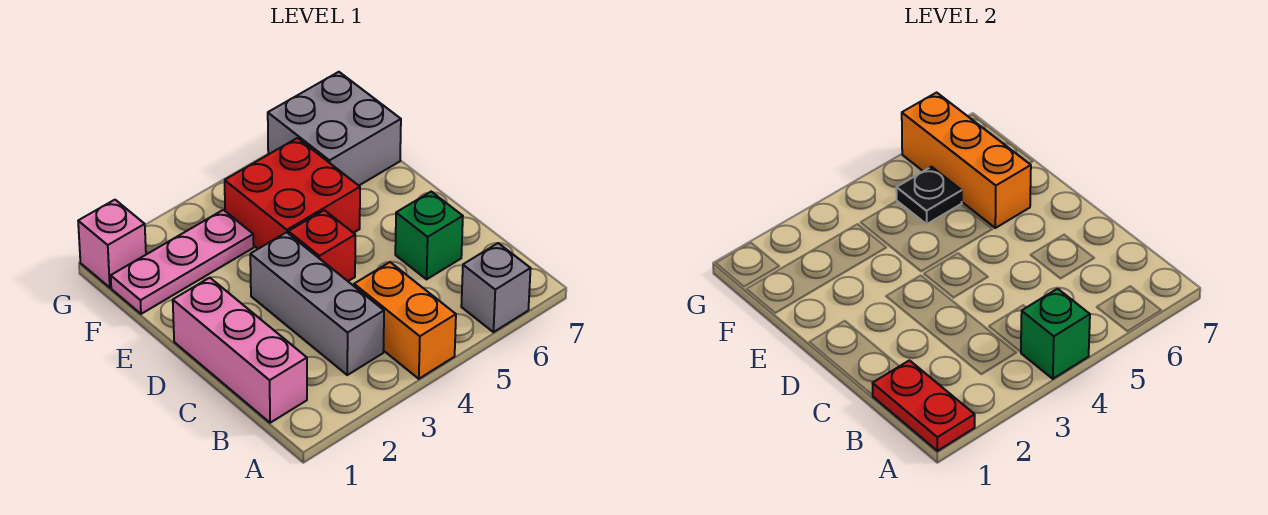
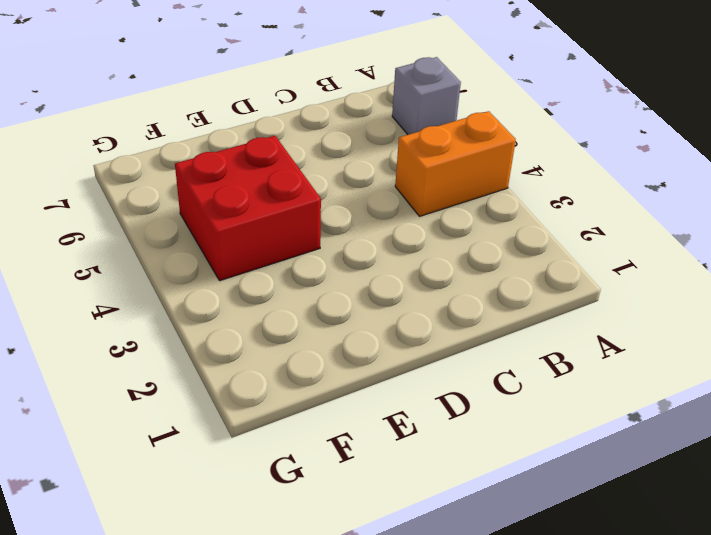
none -> pink 1x3 brick [173,278,307,423]
none -> grey 1x3 brick [250,232,384,375]
none -> green 1x1 brick [395,192,463,279]

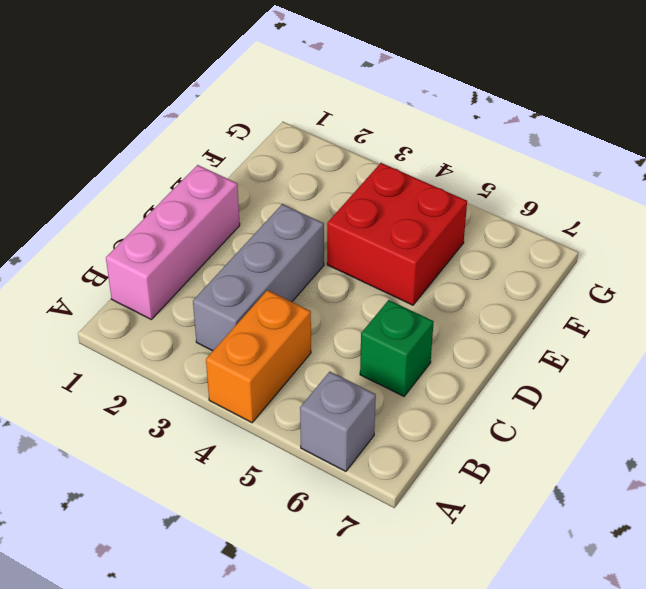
none -> red 1x1 brick [288,210,355,281]
none -> pink 1x3 plate [111,210,254,314]
none -> grey 2x2 brick [268,72,401,186]

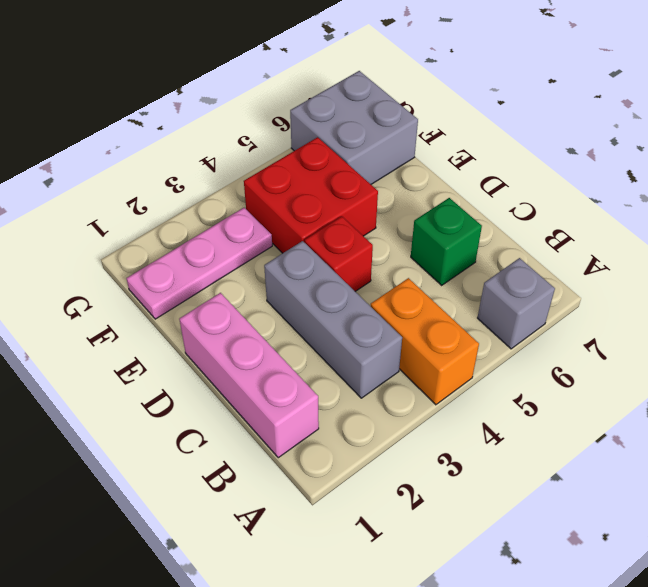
none -> pink 1x1 brick [78,200,146,288]
none -> red 1x2 plate [873,360,975,451]
none -> green 1x1 brick [1021,289,1090,379]

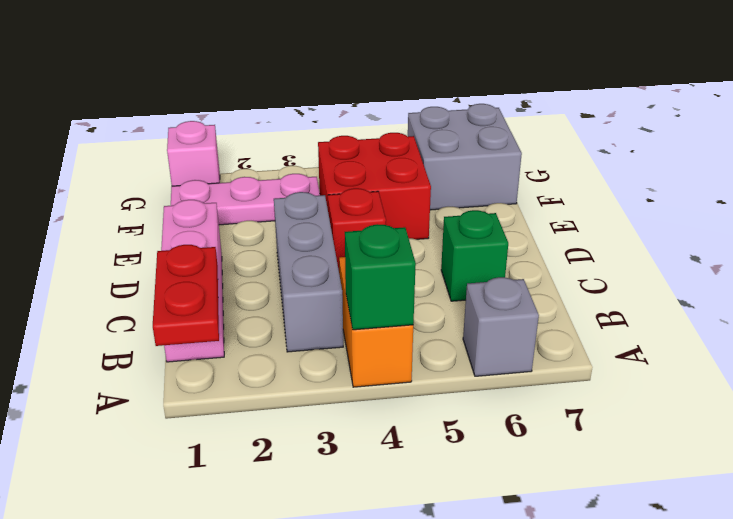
none -> orange 1x3 brick [902,93,1031,228]
none -> black 1x1 plate [896,167,962,224]

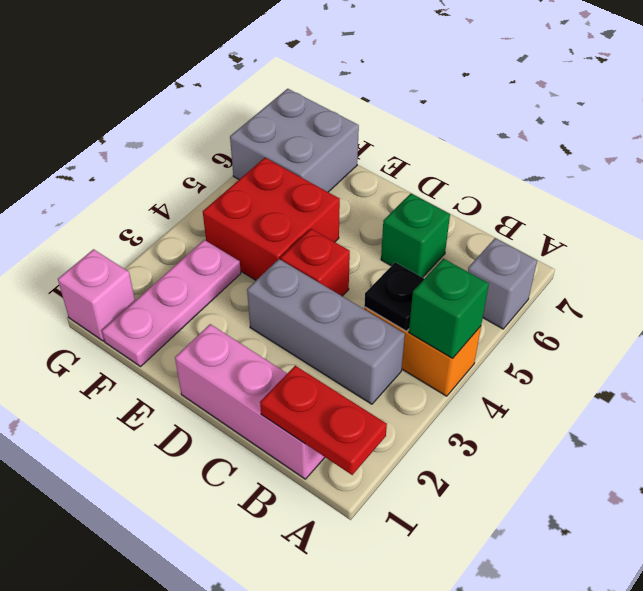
black 1x1 plate [364,262,424,331] -> black 1x1 plate moved to [896,167,962,224]
none -> orange 1x3 brick [902,93,1031,228]

